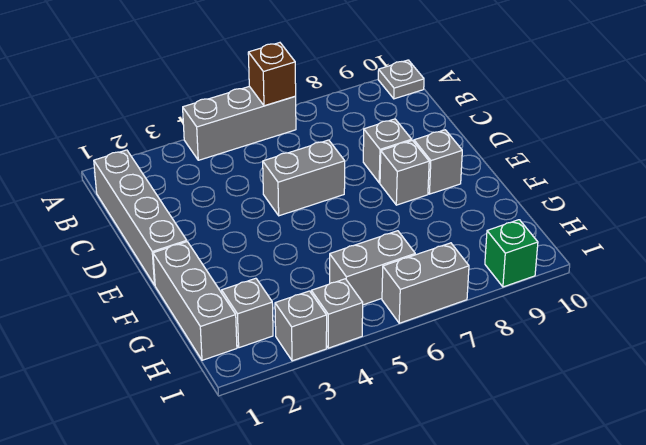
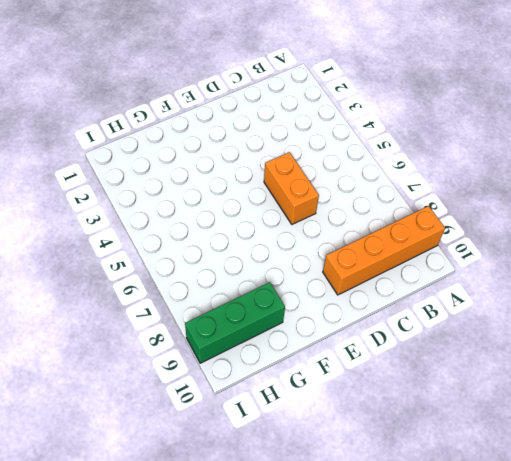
orange 1x4 brick [323,206,445,295] -> none
orange 1x2 brick [264,152,319,224] -> grey 1x2 brick [263,140,345,216]
green 1x3 brick [185,282,285,363] -> green 1x1 brick [485,220,538,287]
none -> grey 1x3 brick [183,86,296,160]
none -> grey 1x1 plate [378,60,424,99]
none -> grey 1x4 brick [94,150,187,285]

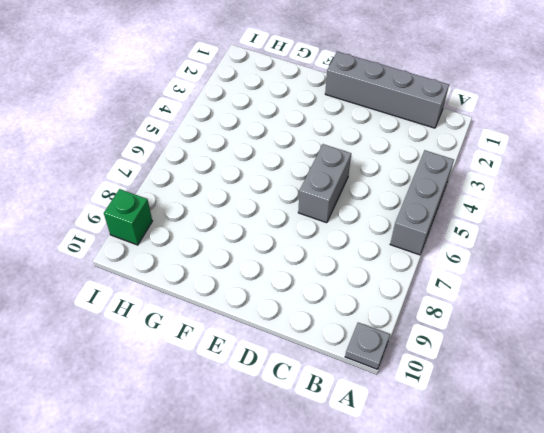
none -> grey 1x1 brick [363,119,412,183]
none -> grey 1x1 brick [380,140,429,205]
none -> grey 1x1 brick [414,130,462,194]

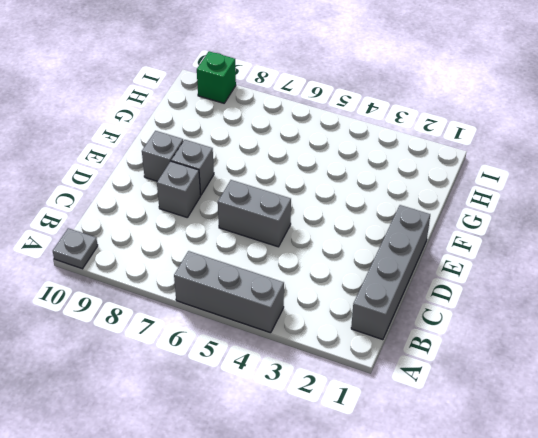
none -> grey 1x3 brick [153,242,237,360]
none -> grey 1x1 brick [222,278,273,348]
none -> grey 1x2 brick [330,231,415,305]

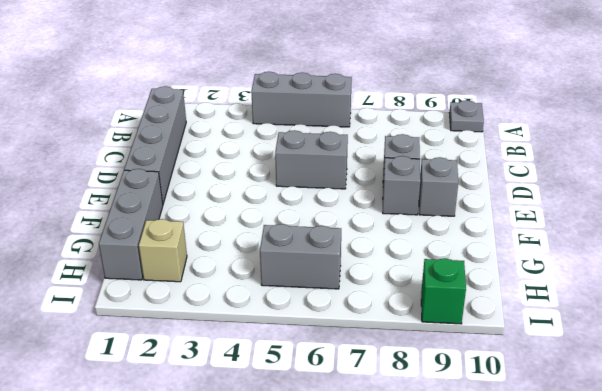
tan 1x1 brick [139,219,187,282] -> grey 1x1 brick [222,278,273,348]
none -> grey 1x1 brick [275,291,327,361]
none -> grey 1x1 brick [311,279,363,348]
none -> grey 1x2 brick [382,243,469,323]

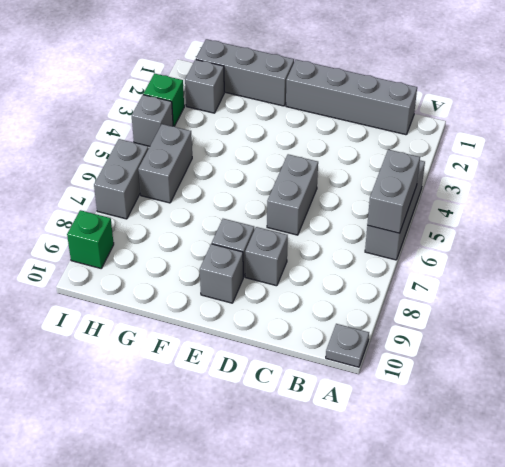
grey 1x2 brick [367,150,420,233] -> brown 1x1 brick [248,43,296,106]
green 1x1 brick [143,73,184,126] -> grey 1x1 brick [275,291,327,361]

